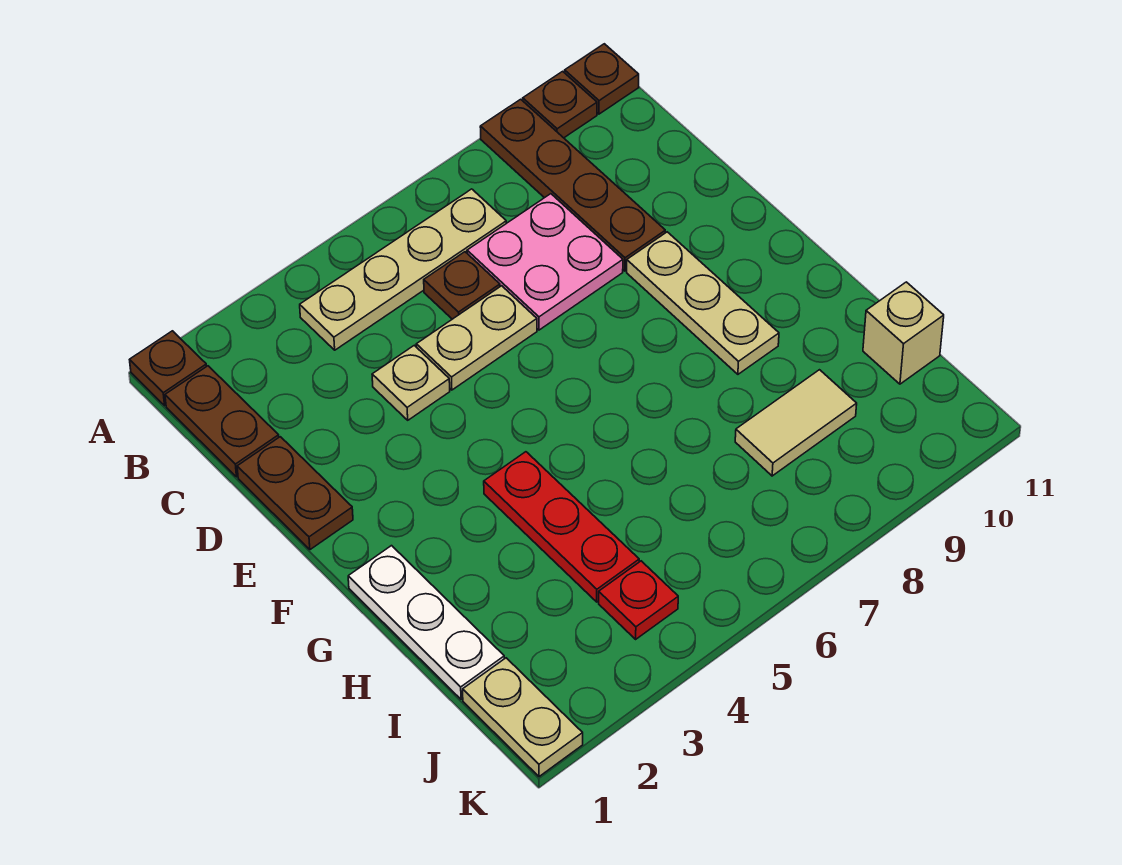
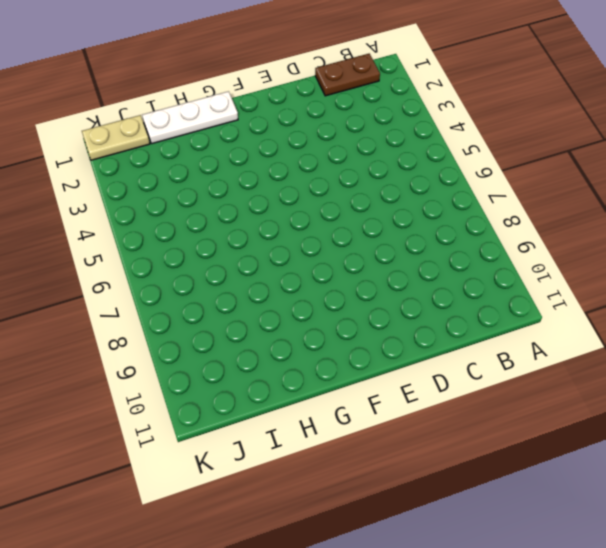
none -> brown 1x1 plate [130,331,207,406]
none -> brown 1x4 plate [480,99,665,271]
none -> brown 1x1 plate [523,71,597,138]

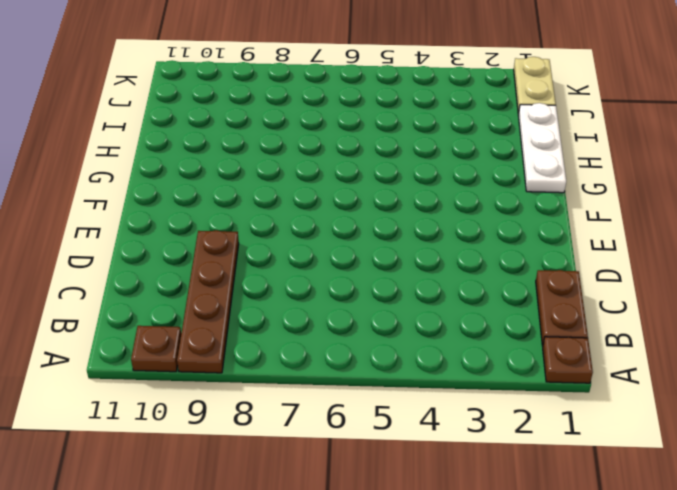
none -> brown 1x1 plate [565,44,639,114]
none -> tan 1x4 plate [300,189,506,350]
none -> brown 1x1 plate [424,252,500,319]

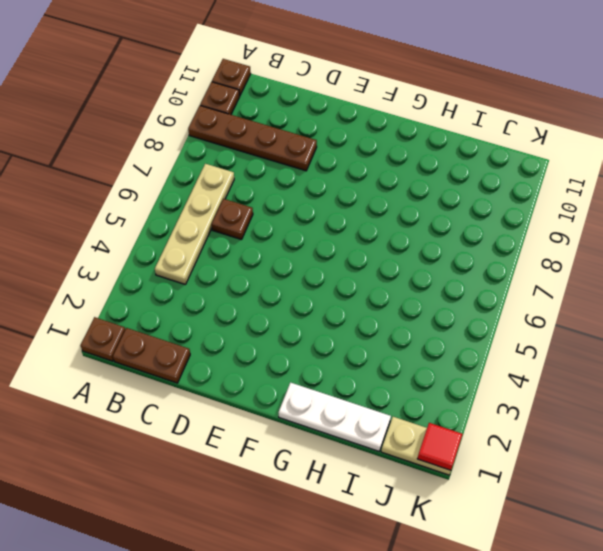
red 1x1 tile [417,423,463,470] -> none
none -> pink 2x2 plate [467,194,623,330]
none -> brown 1x2 plate [237,437,353,550]
none -> tan 1x1 plate [372,345,450,420]

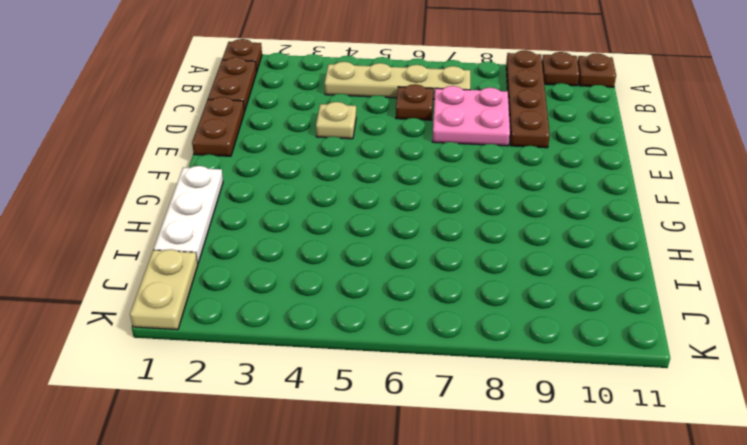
none -> tan 1x2 plate [416,286,537,390]
none -> tan 1x3 plate [627,232,779,374]
none -> red 1x3 plate [484,452,639,602]

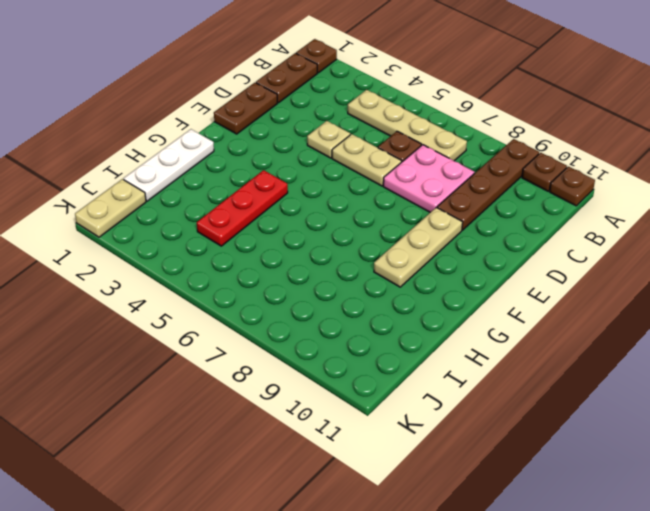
none -> tan 1x2 tile [735,370,857,476]
none -> tan 1x1 brick [863,282,944,384]
none -> red 1x1 plate [599,561,678,639]

